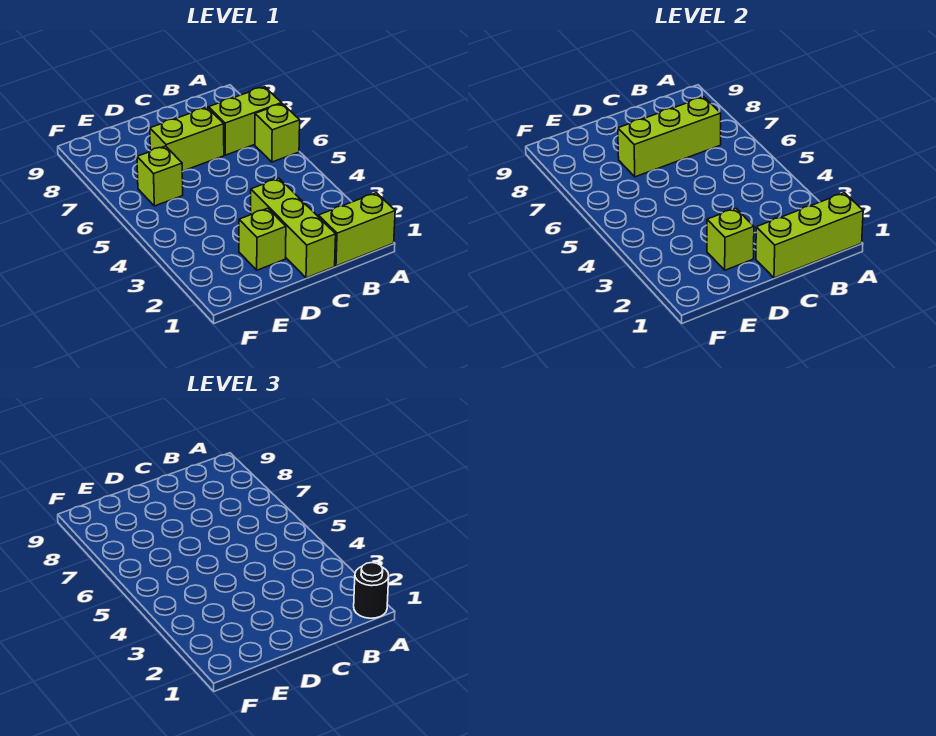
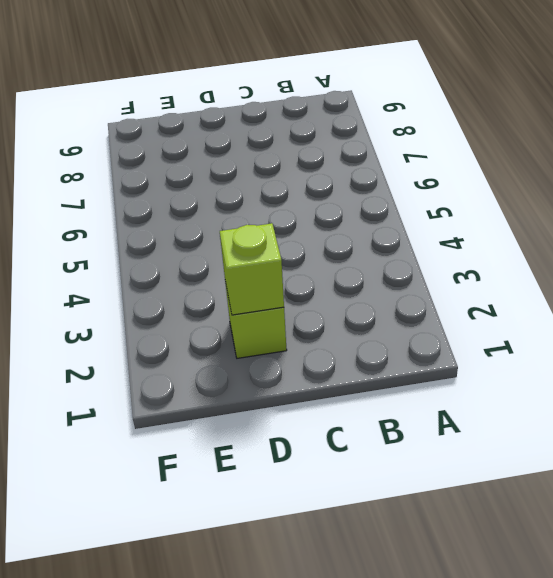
none -> lime 1x2 brick [318,193,395,266]
none -> lime 1x1 brick [255,104,300,162]

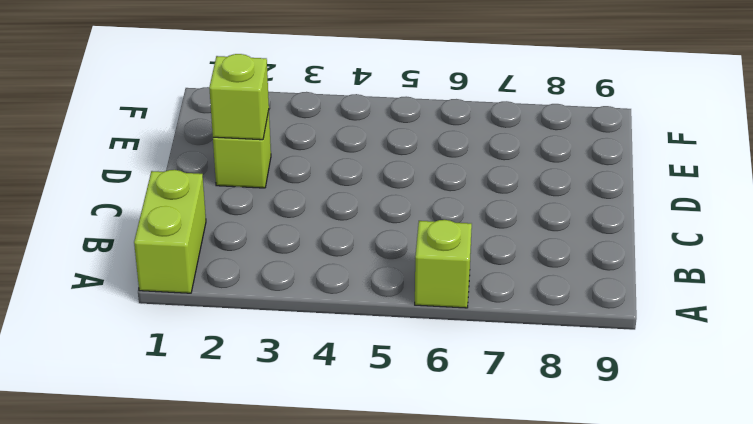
none -> lime 1x2 brick [208,87,282,155]
none -> lime 1x3 brick [251,178,336,278]

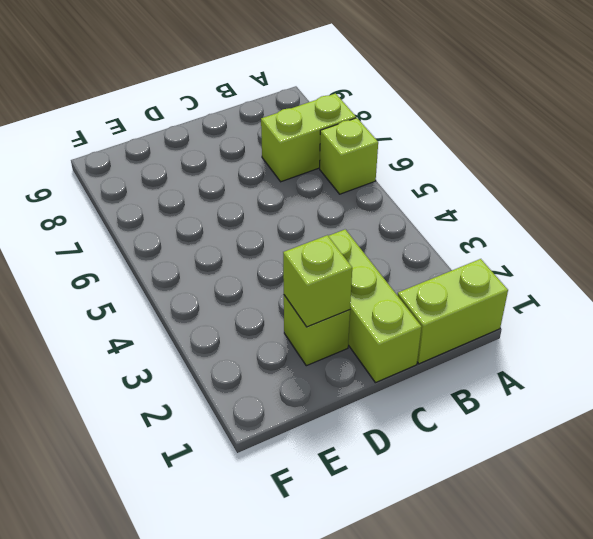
none -> lime 1x2 brick [150,107,224,171]
none -> lime 1x1 brick [137,146,183,206]

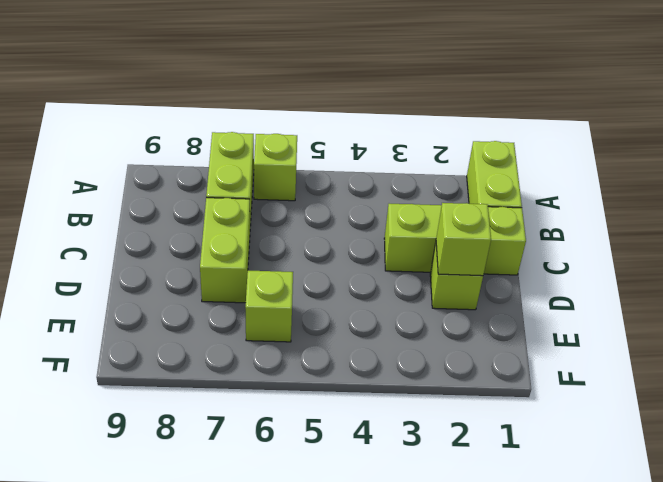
none -> lime 1x3 brick [756,193,863,278]
none -> lime 1x3 brick [618,97,721,177]

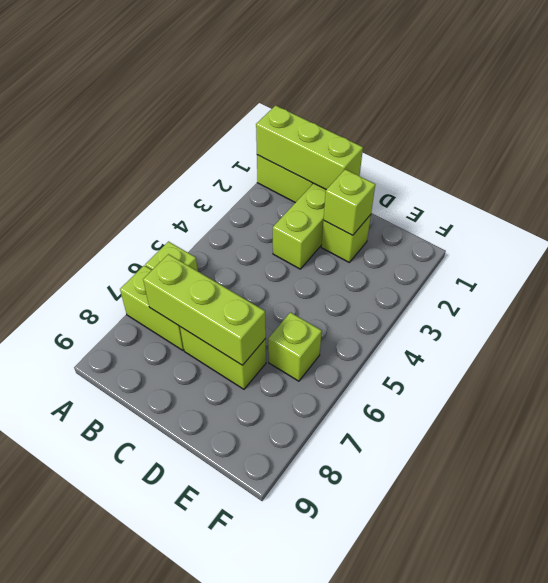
none -> black 1x1 round brick [354,563,389,618]

